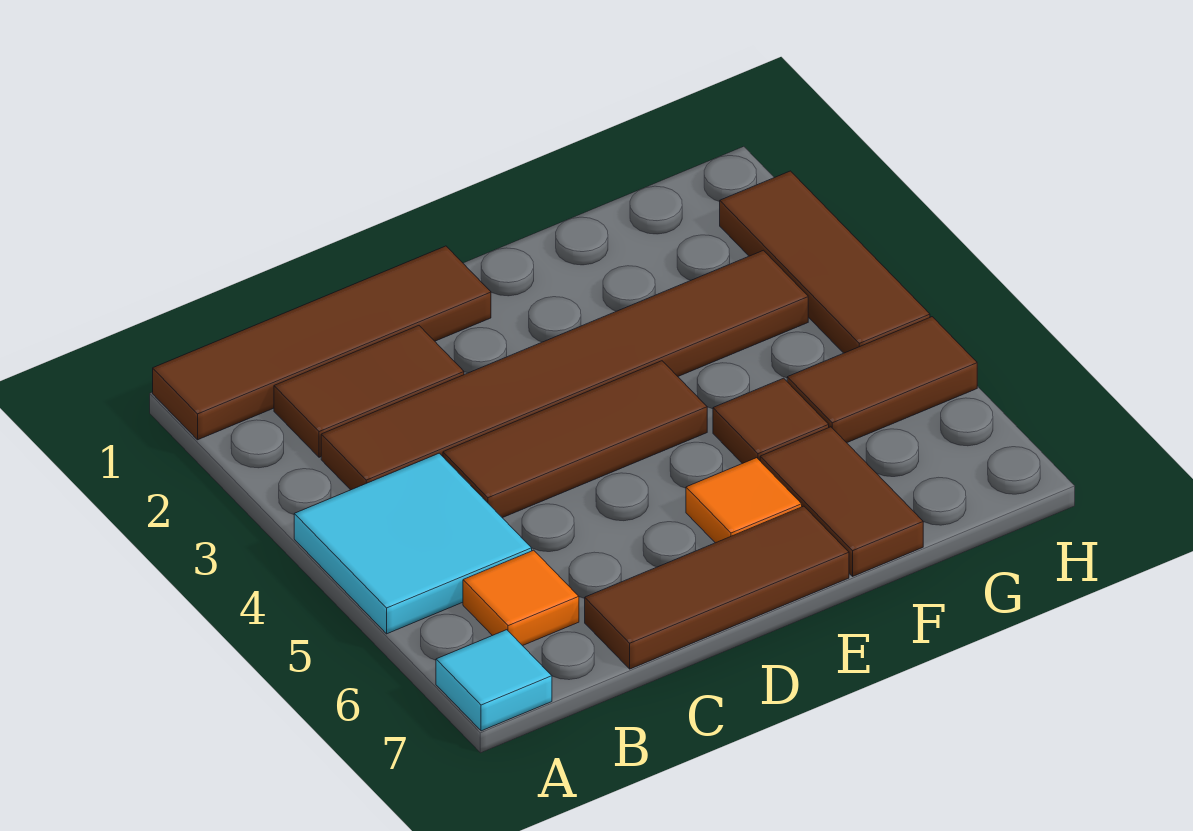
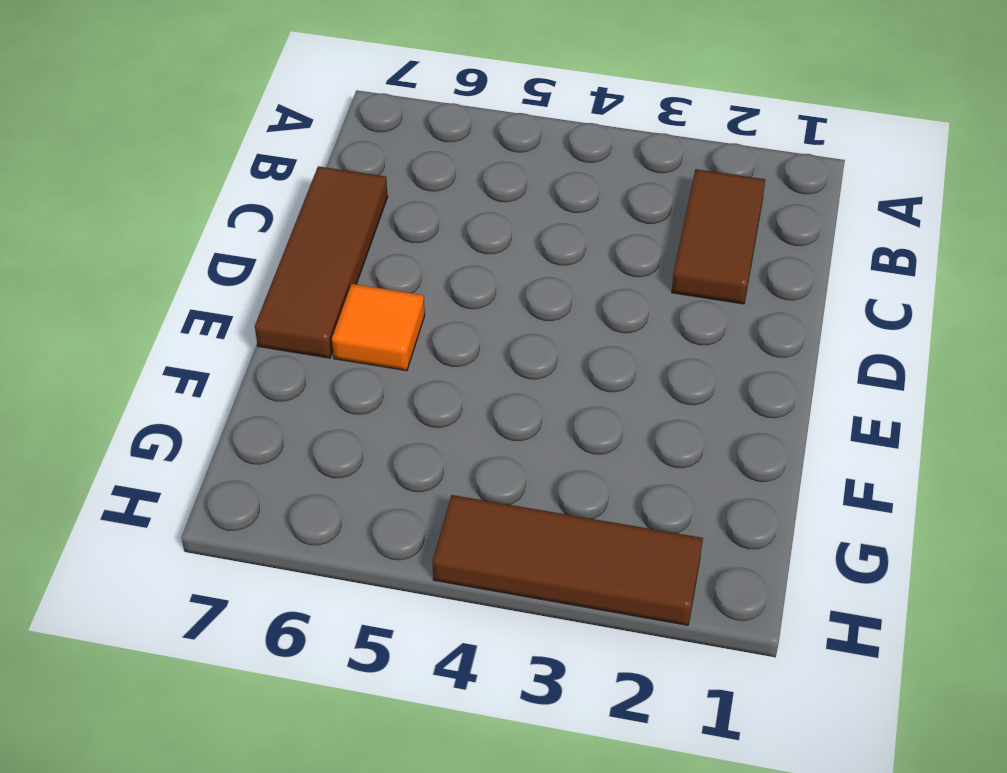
none -> brown 1x4 tile [153,246,491,440]
none -> cyan 2x2 tile [294,453,532,634]
none -> cyan 1x1 tile [436,630,552,731]

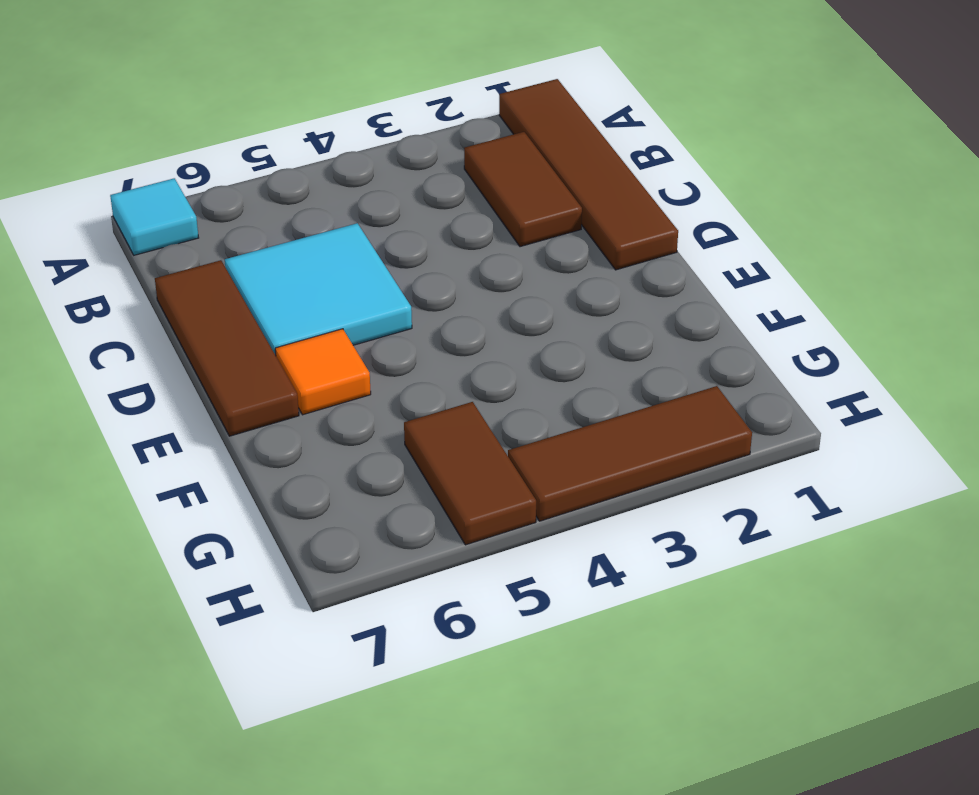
cyan 2x2 tile [225,223,412,355] -> cyan 2x2 tile moved to [294,453,532,634]
none -> brown 1x6 tile [321,250,808,490]
none -> orange 1x1 tile [463,550,579,646]
none -> brown 1x3 tile [443,361,707,518]

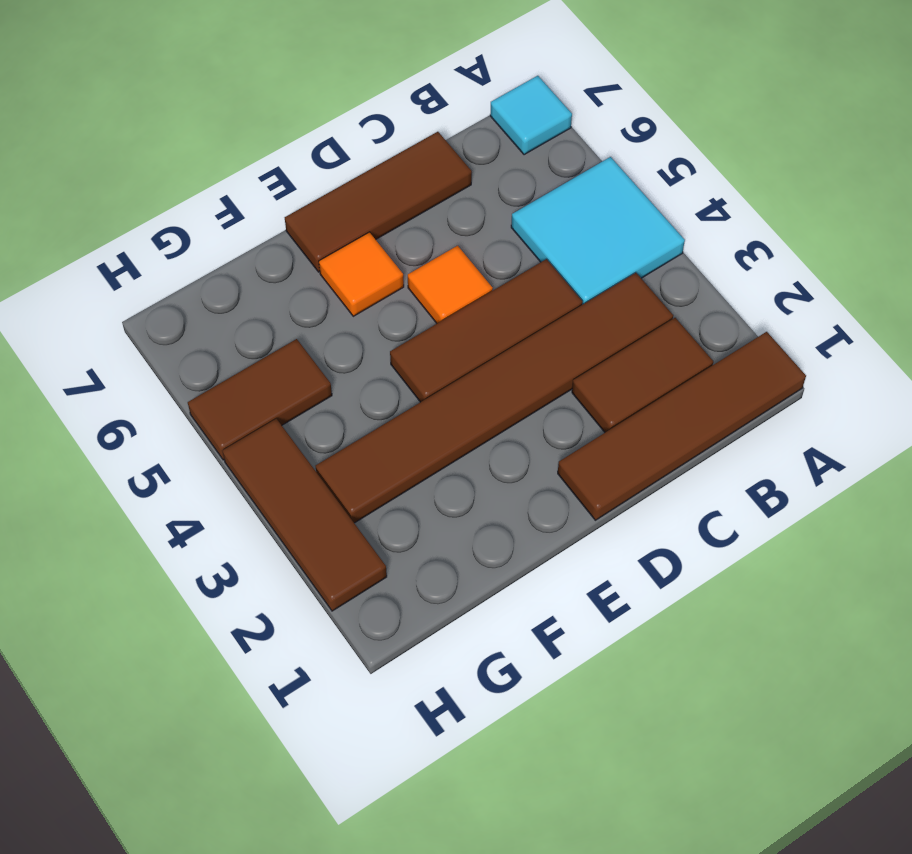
orange 1x1 tile [408,246,493,323] -> orange 1x1 tile moved to [463,550,579,646]
none -> brown 1x1 tile [713,378,829,464]
none -> brown 1x2 tile [760,427,923,576]

